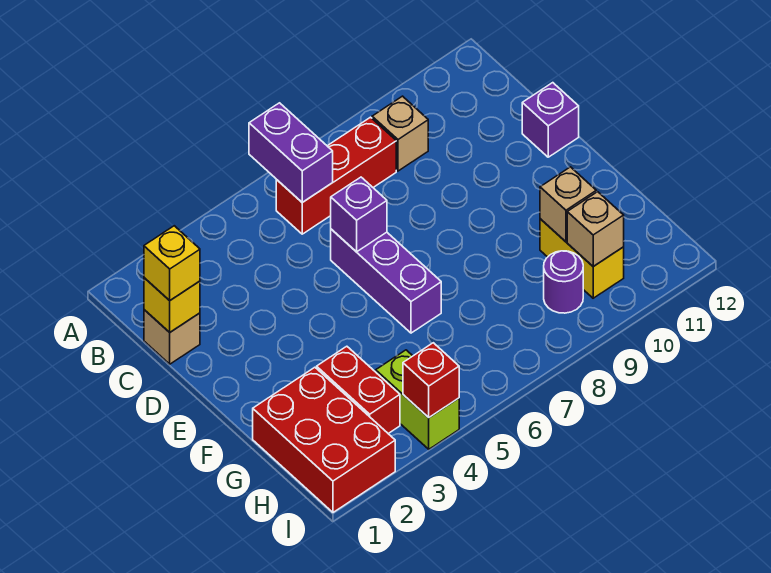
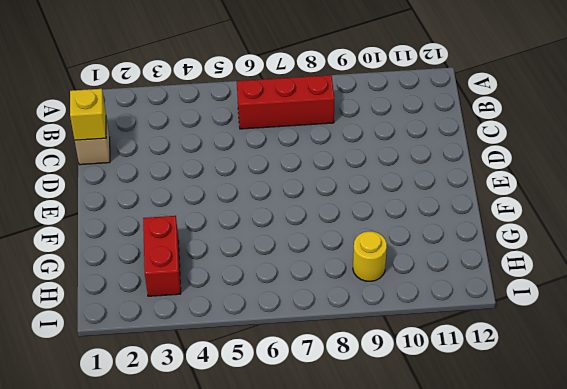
yellow 1x1 round brick [353,231,387,281] -> purple 1x1 round brick [544,251,583,313]
none -> tan 1x1 brick [372,96,428,171]
none -> purple 1x3 brick [331,229,441,333]
none -> purple 1x1 brick [522,83,579,157]

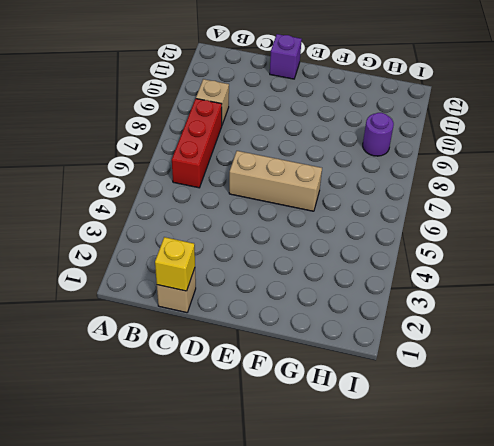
tan 1x3 brick [229,151,322,211] -> purple 1x3 brick [331,229,441,333]
none -> red 2x3 brick [253,367,395,512]
none -> red 1x2 brick [317,346,400,434]
none -> yellow 1x2 brick [540,219,624,298]

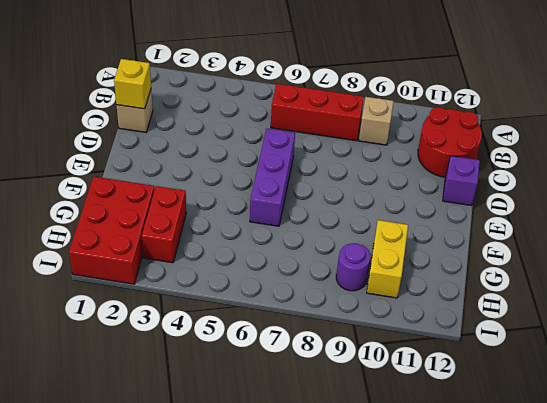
red 2x2 round brick [418,107,482,177] -> none
none -> lime 1x2 brick [376,350,459,449]
none -> purple 1x2 brick [249,103,333,202]
none -> purple 1x1 brick [331,177,387,252]

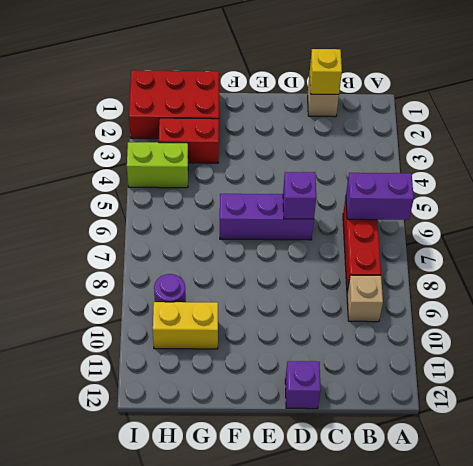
none -> tan 1x1 brick [540,167,596,242]
none -> tan 1x1 brick [567,192,624,266]
none -> red 1x1 brick [403,343,459,417]

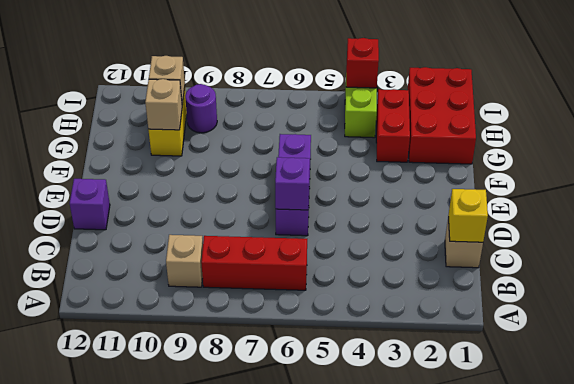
none -> purple 1x2 brick [249,103,333,202]
none -> yellow 1x1 brick [144,226,200,301]

